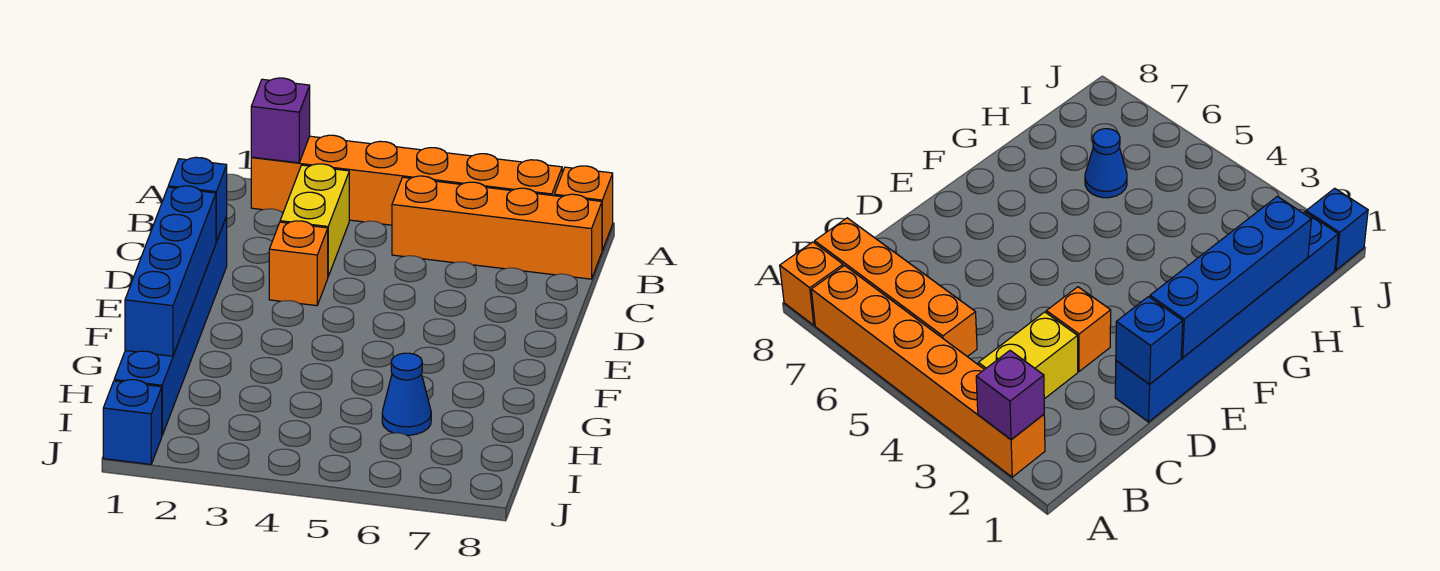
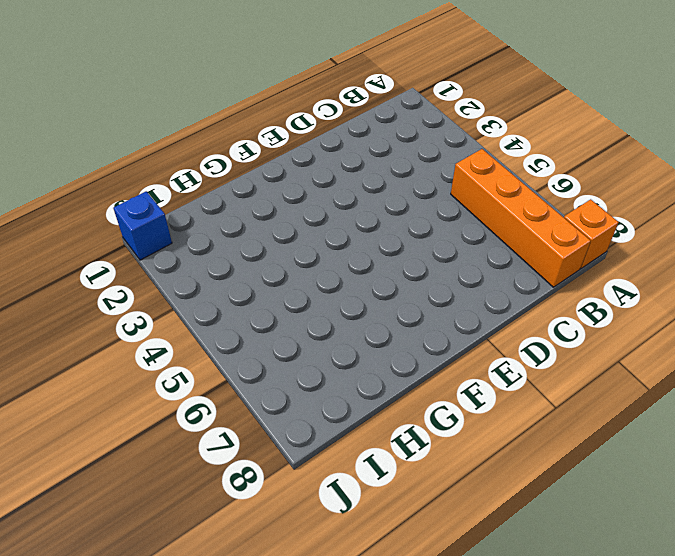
none -> orange 1x6 brick [251,135,562,225]
none -> yellow 1x2 brick [280,164,349,276]

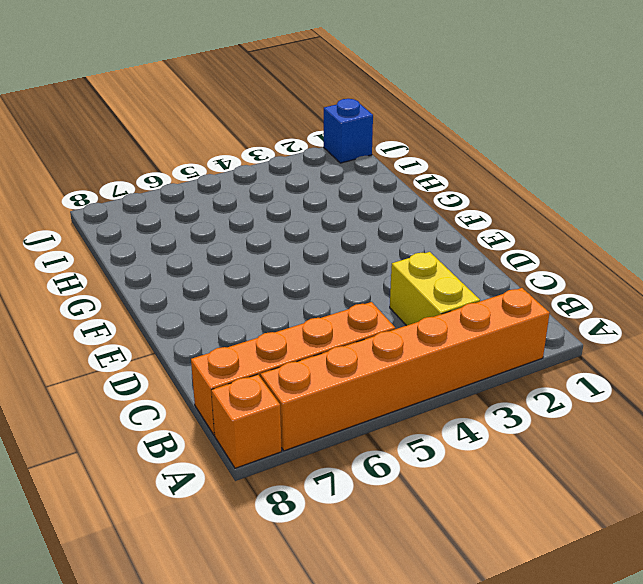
none -> blue 1x6 brick [114,217,227,435]
none -> orange 1x1 brick [269,221,328,306]

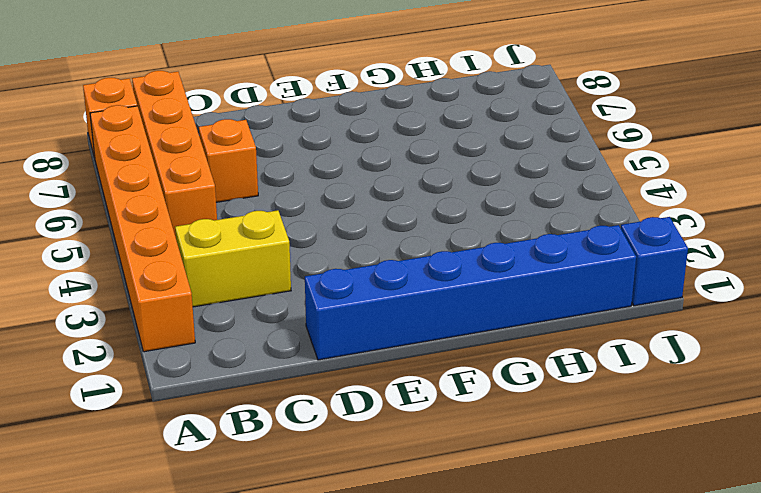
orange 1x1 brick [199,119,258,202] -> orange 1x1 brick moved to [269,221,328,306]
none -> blue 1x1 cone [382,353,431,435]
none -> purple 1x1 brick [251,78,310,163]

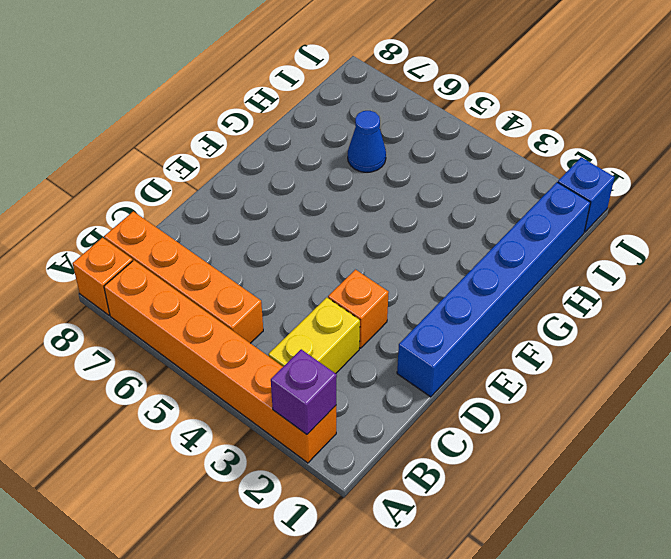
none -> blue 1x1 brick [168,157,227,242]
none -> blue 1x4 brick [125,186,216,356]

